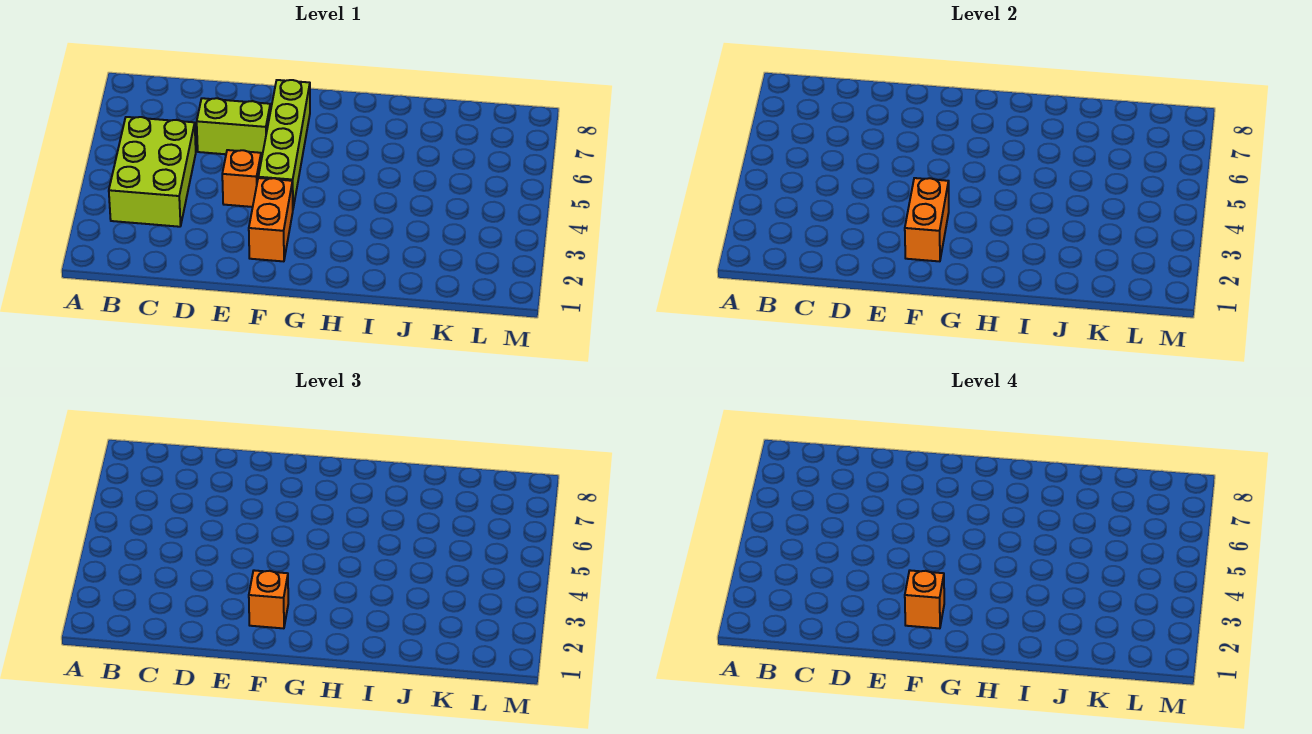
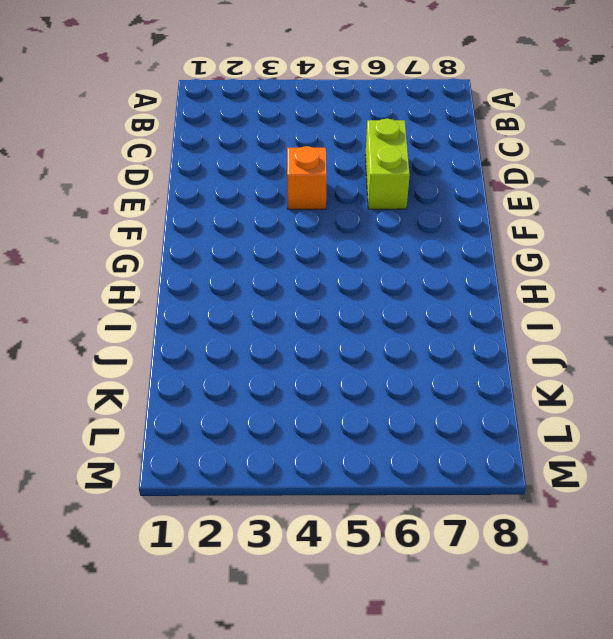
none -> lime 2x3 brick [109,117,196,227]
none -> orange 1x2 brick [249,178,293,261]

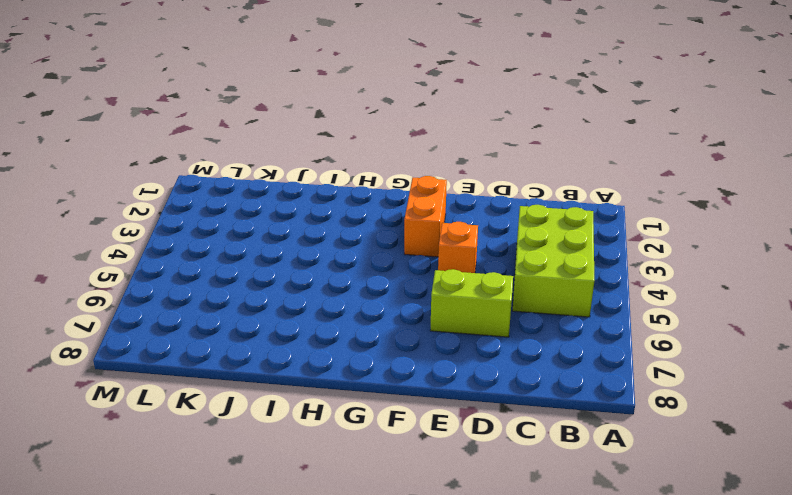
none -> lime 1x4 brick [258,80,310,208]
none -> orange 1x2 brick [905,178,949,261]

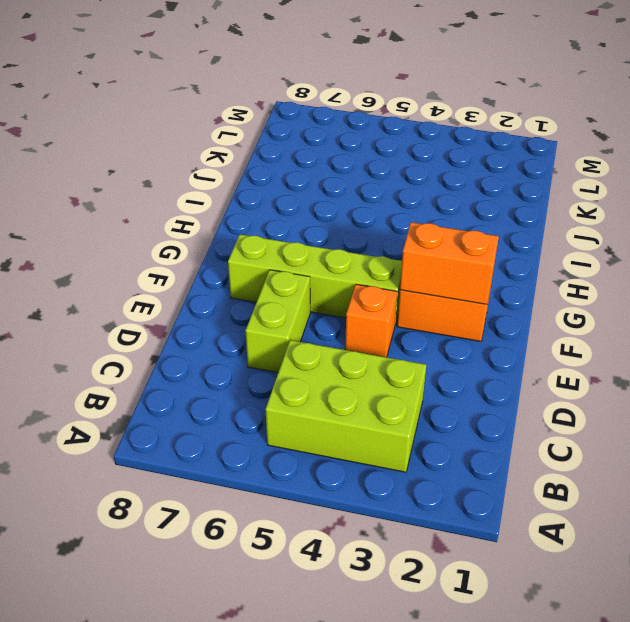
none -> orange 1x1 brick [249,570,288,628]
none -> orange 1x1 brick [905,570,944,628]

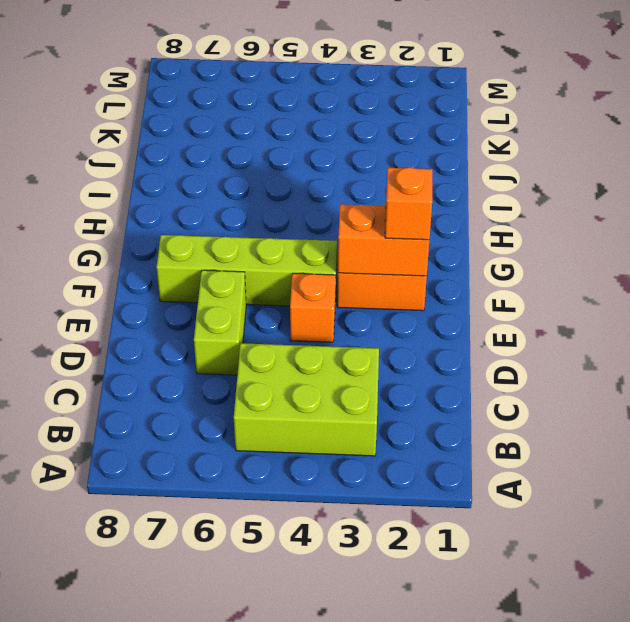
none -> orange 1x1 brick [905,570,944,628]

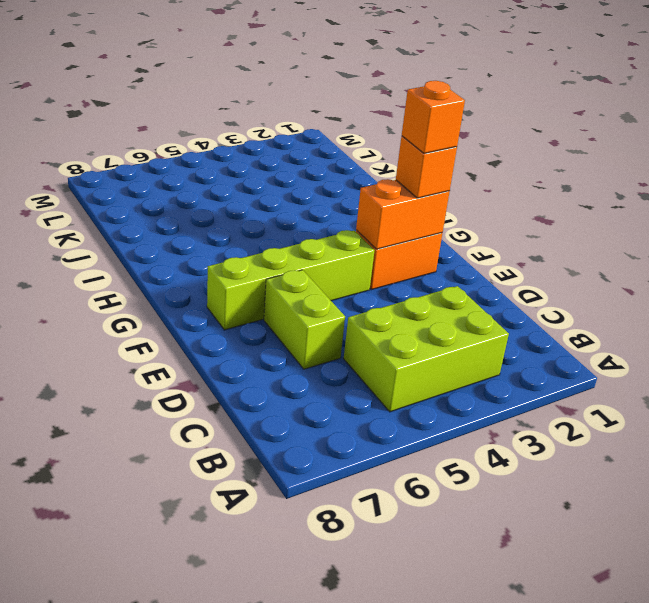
none -> orange 1x1 brick [222,150,261,207]

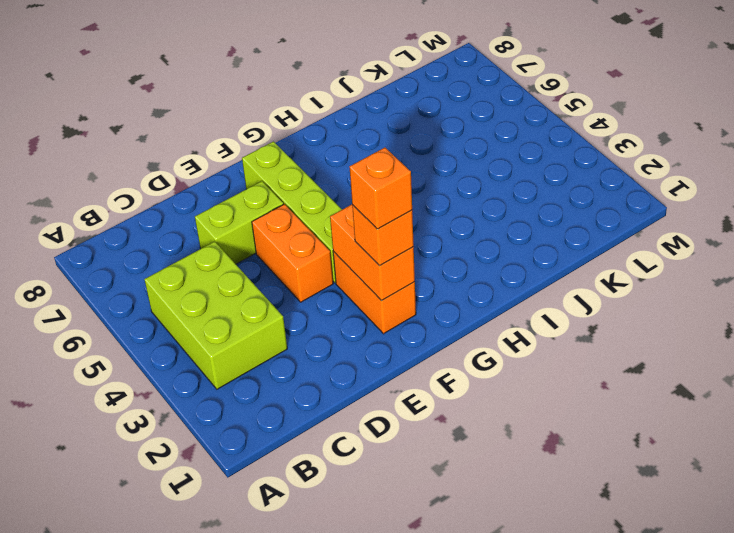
orange 1x2 brick [252,204,333,302] -> orange 1x1 brick [222,150,261,207]

